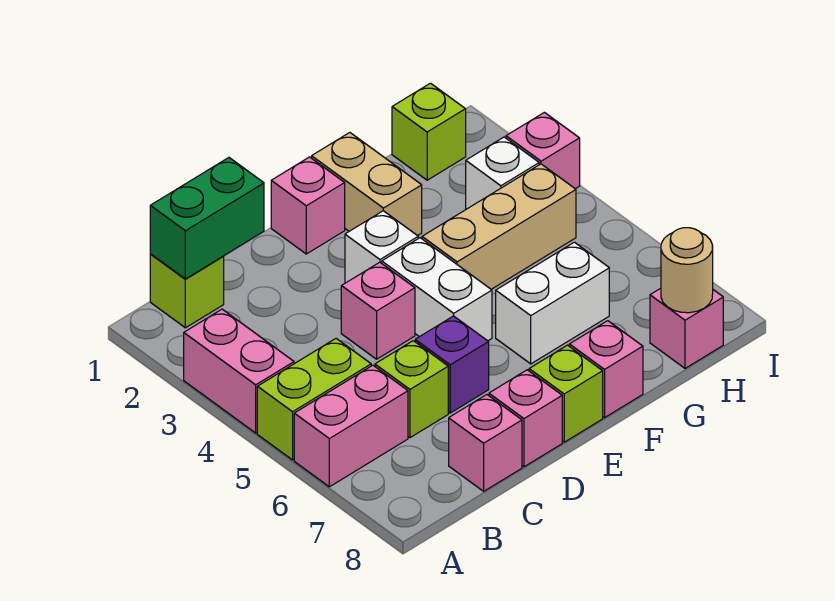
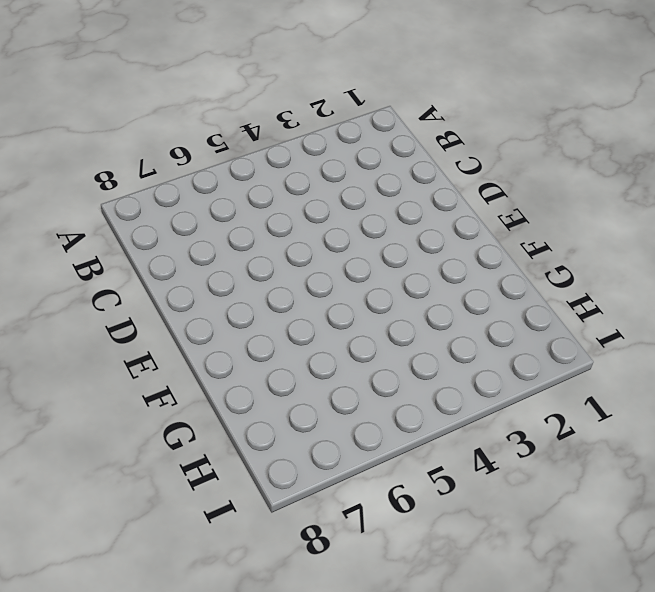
none -> pink 1x2 brick [184,309,294,433]
none -> lime 1x2 brick [257,339,371,460]
none -> pink 1x2 brick [294,365,408,487]

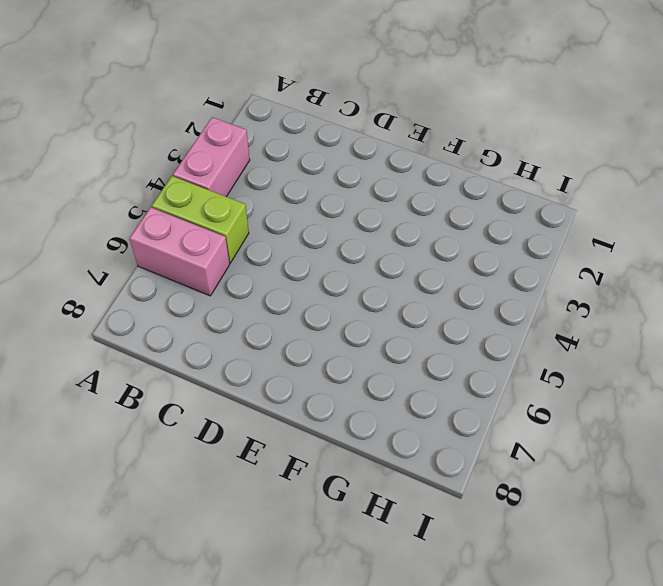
none -> lime 1x1 brick [150,254,224,328]
none -> lime 1x1 brick [375,341,448,438]
none -> pink 1x1 brick [449,395,522,491]

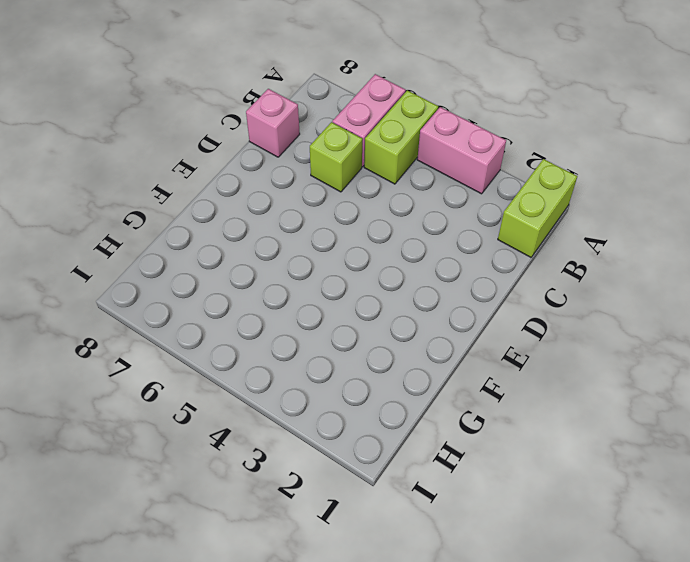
lime 1x2 brick [498,159,577,257] -> lime 1x1 brick [150,254,224,328]
none -> pink 1x1 brick [341,262,415,359]
none -> purple 1x1 brick [415,316,489,413]
none -> pink 1x1 brick [489,370,562,467]

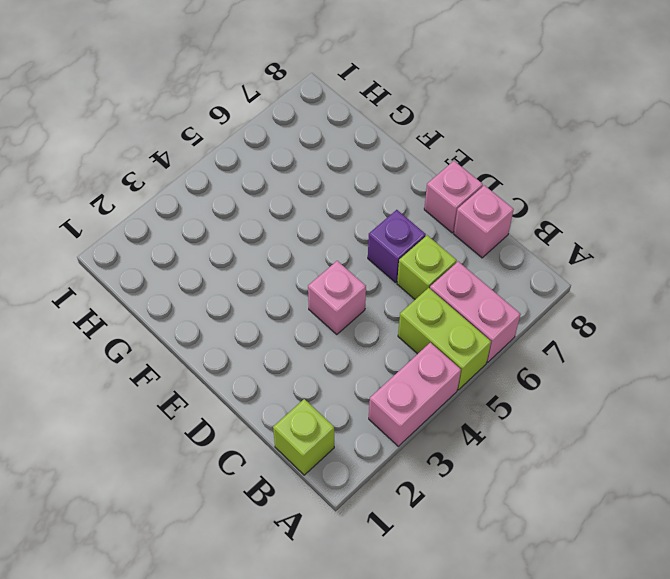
none -> pink 1x1 brick [271,157,345,254]
none -> white 1x1 brick [345,211,418,283]
none -> white 1x2 brick [382,238,492,341]

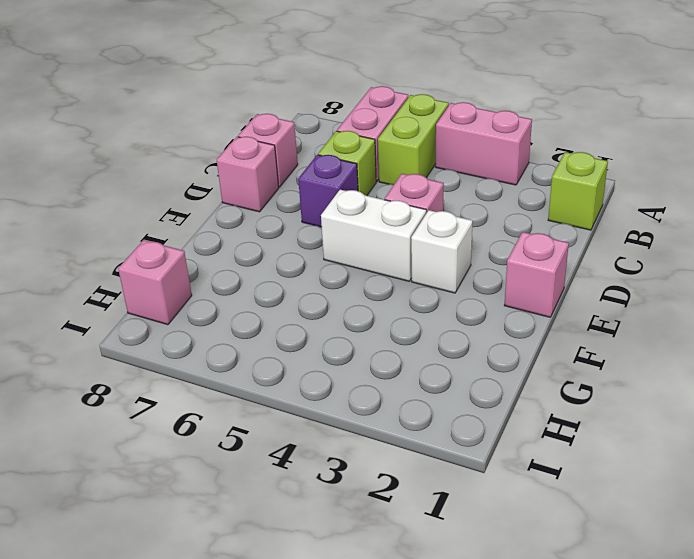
none -> lime 1x1 brick [529,345,603,442]
none -> tan 1x2 brick [312,133,422,236]
none -> tan 1x3 brick [422,164,576,289]

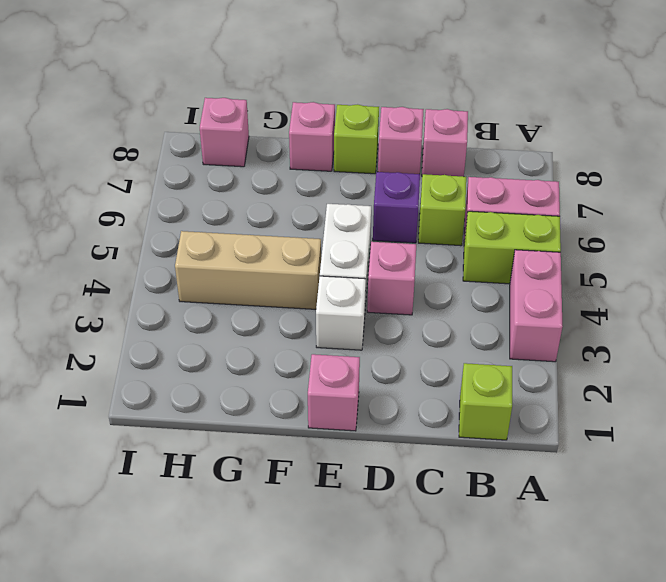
none -> tan 1x2 brick [312,133,422,236]
none -> white 1x2 brick [496,242,609,364]
none -> lime 1x1 brick [392,83,466,180]

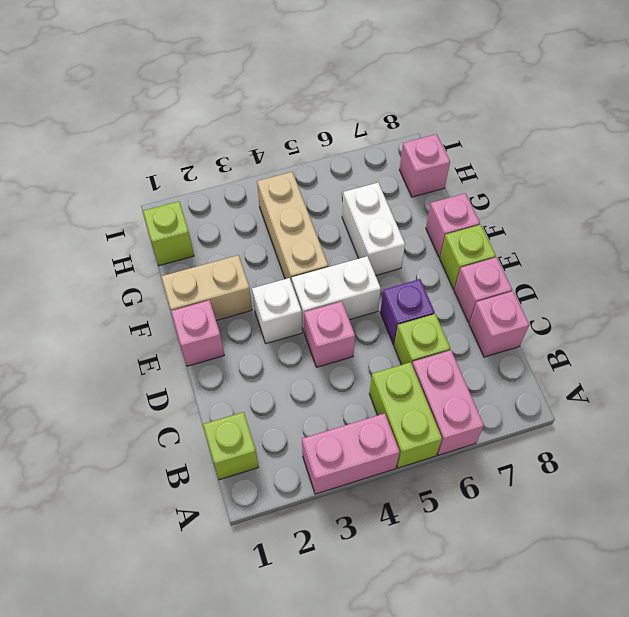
none -> white 1x1 brick [466,137,539,209]
none -> pink 1x1 brick [506,112,580,189]
none -> green 1x2 brick [150,158,264,279]

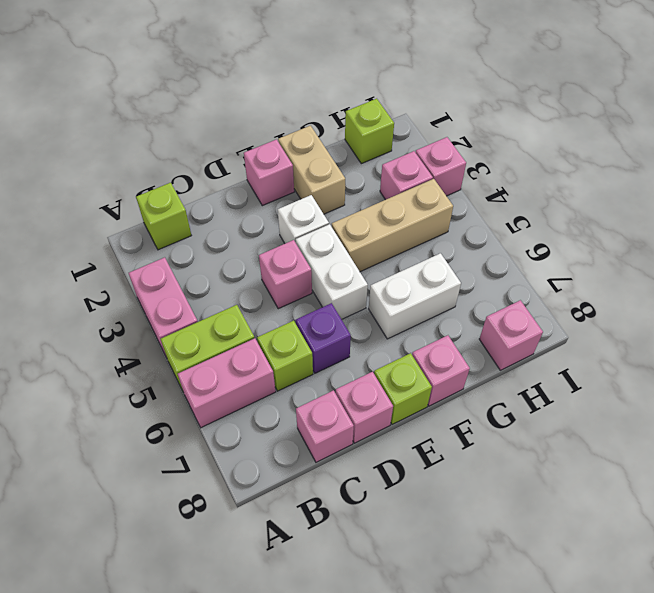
pink 1x1 brick [380,151,433,200] -> white 1x1 brick [466,137,539,209]
none -> green 1x2 brick [150,158,264,279]
none -> tan 1x1 round brick [661,228,713,313]

